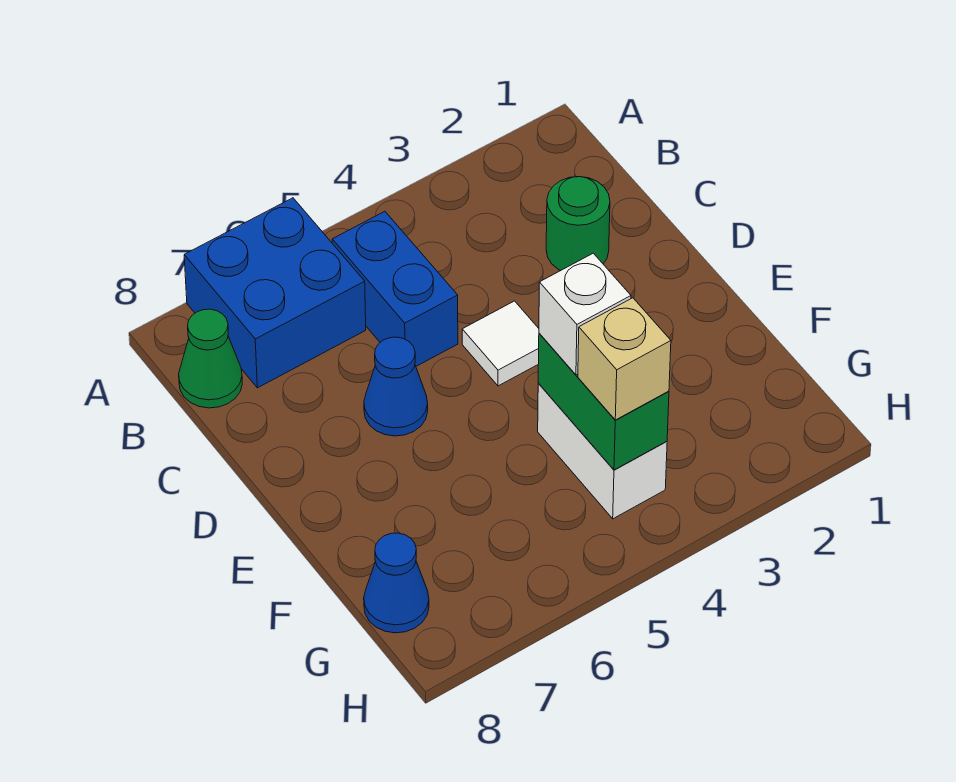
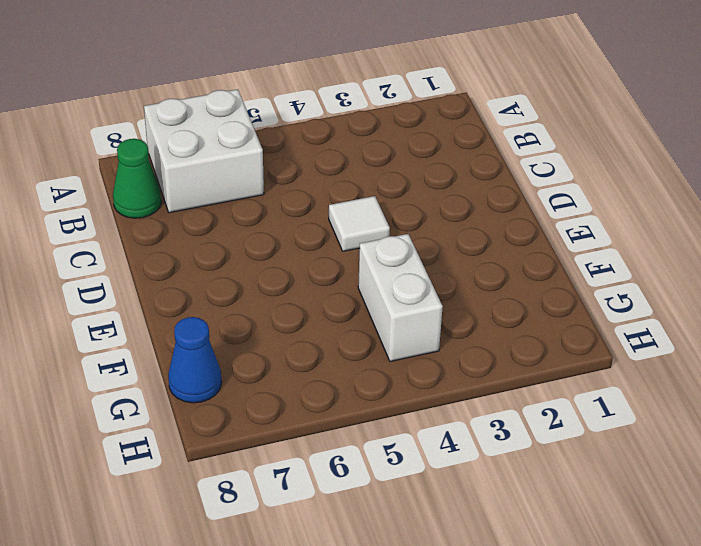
white 2x2 brick [144,89,264,213] -> blue 2x2 brick [184,198,366,388]
none -> blue 1x2 brick [332,211,458,366]
none -> green 1x1 round brick [546,177,610,271]

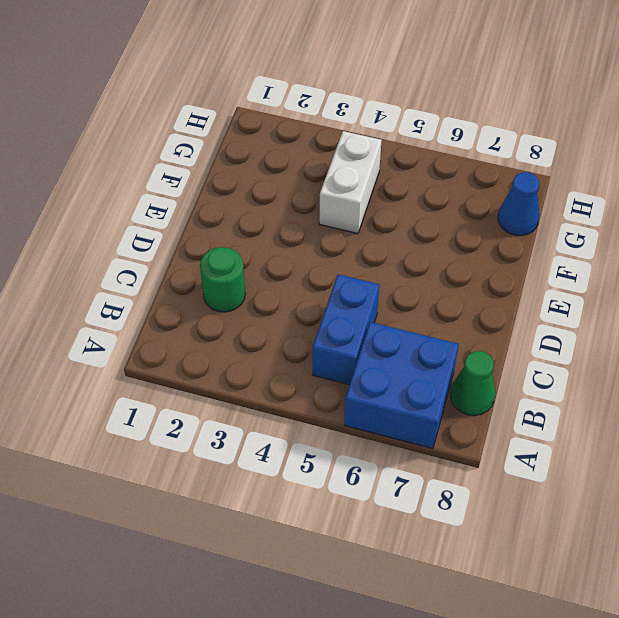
none -> white 1x1 tile [462,301,539,386]
none -> blue 1x1 cone [364,337,428,436]

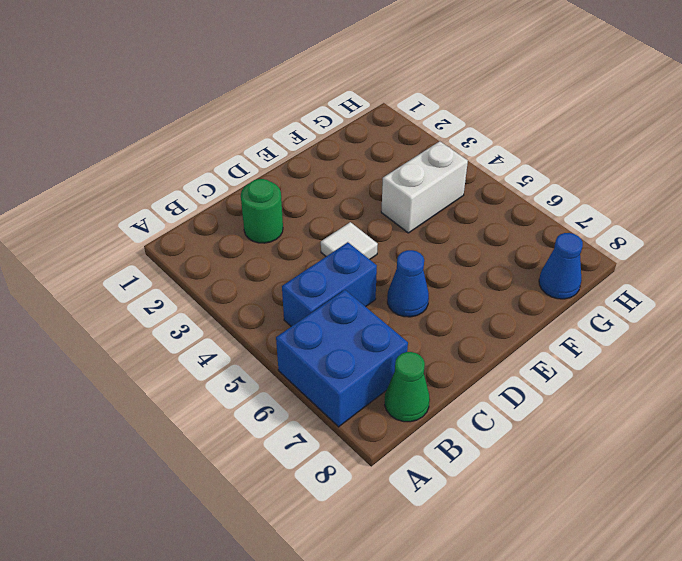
none -> green 1x2 brick [538,333,669,470]
none -> white 1x1 brick [539,253,631,375]

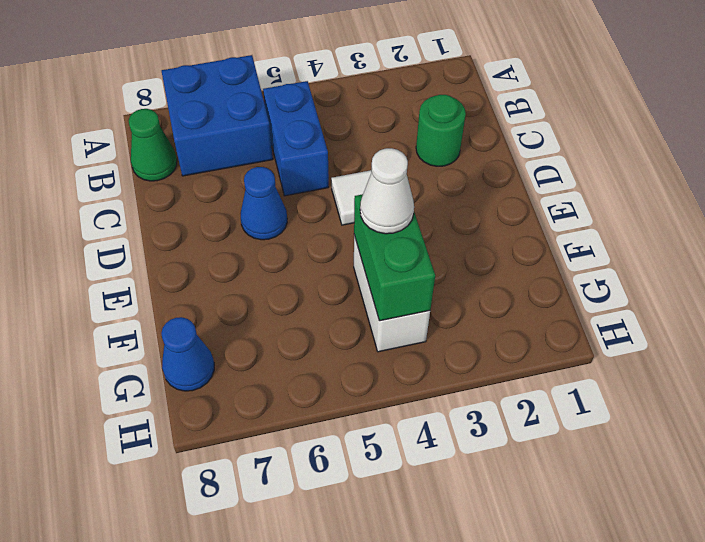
white 1x1 cone [360,148,414,234] -> white 1x1 brick [539,253,631,375]
none -> tan 1x1 brick [578,298,671,420]

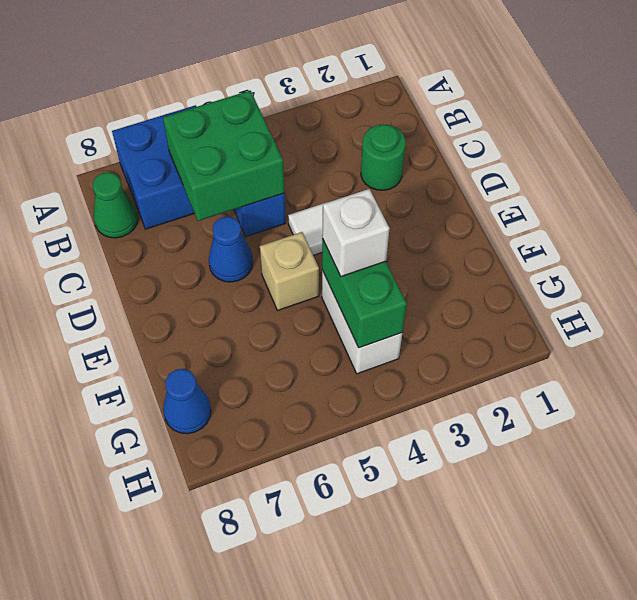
green 2x2 brick [163,91,284,221] -> none
tan 1x1 brick [260,232,319,311] -> tan 1x1 brick moved to [578,298,671,420]

